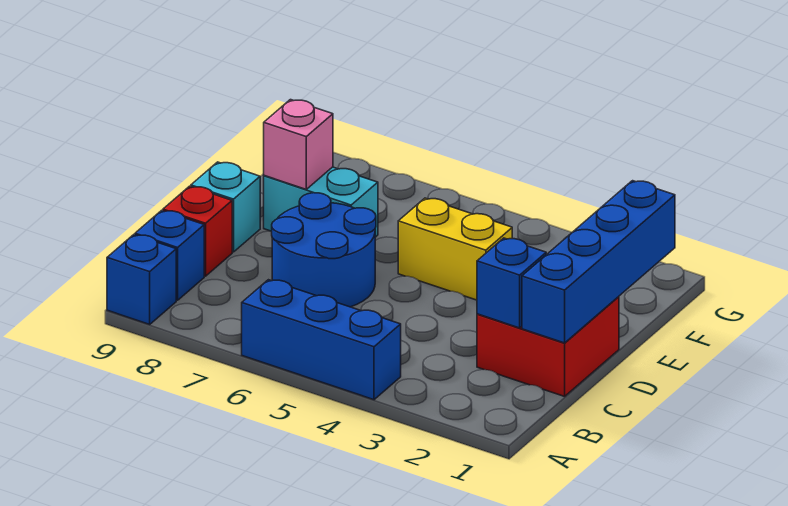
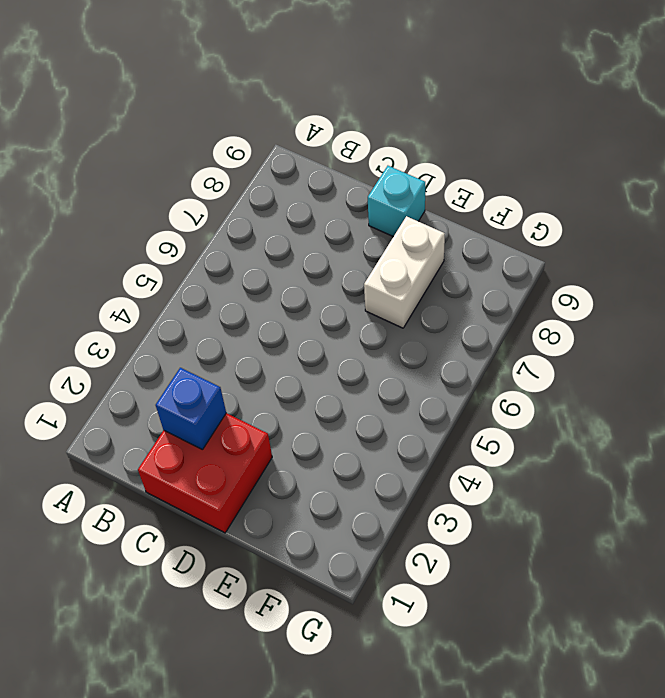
white 1x2 brick [364,216,445,328] -> cyan 1x2 brick [264,167,378,237]
none -> blue 1x3 brick [242,280,401,400]
none -> blue 1x1 brick [107,235,176,324]
none -> blue 1x1 brick [135,210,204,300]

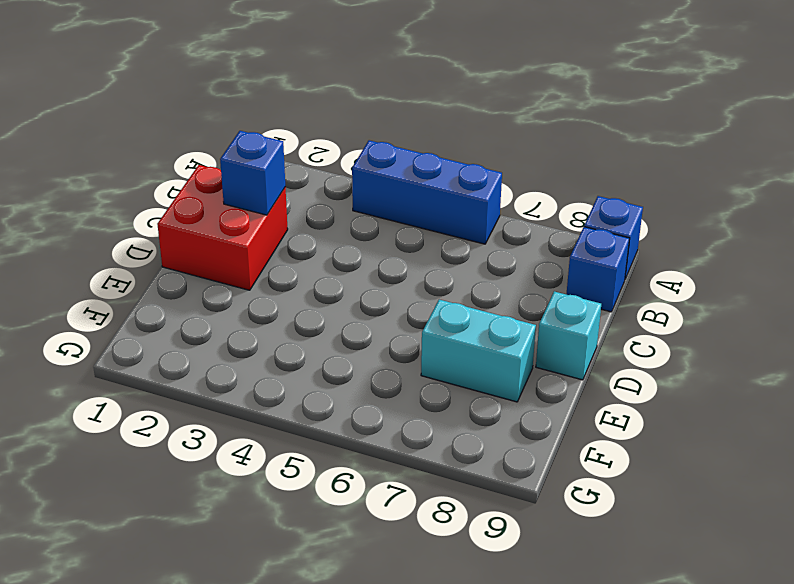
none -> blue 2x2 round brick [272,193,376,307]
none -> red 1x1 brick [163,186,232,276]
none -> yellow 1x2 brick [398,198,512,300]

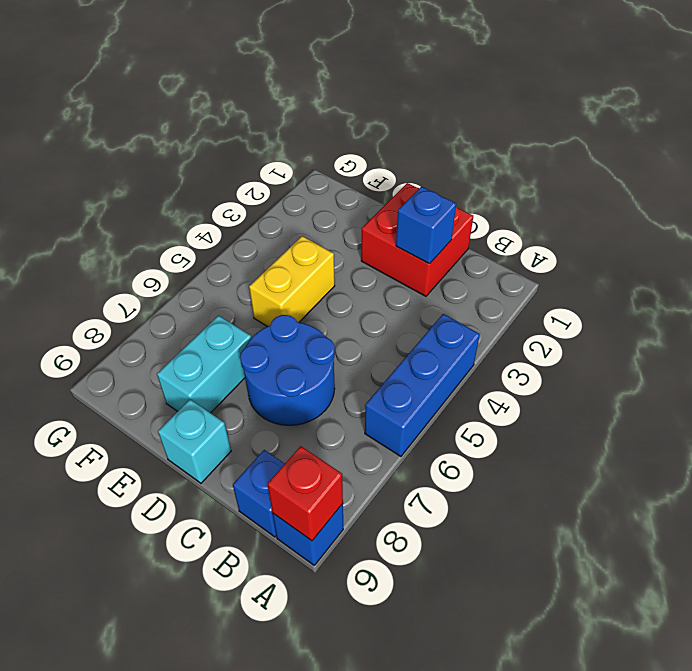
red 1x1 brick [267,446,343,541] -> red 1x1 brick moved to [163,186,232,276]
none -> blue 1x4 brick [522,181,675,343]
none -> pink 1x1 brick [264,100,333,189]

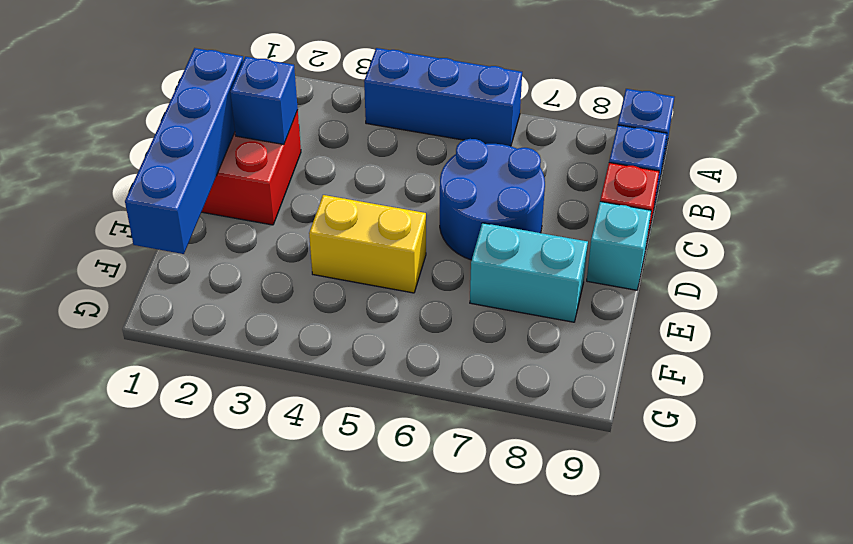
none -> pink 1x1 brick [264,100,333,189]

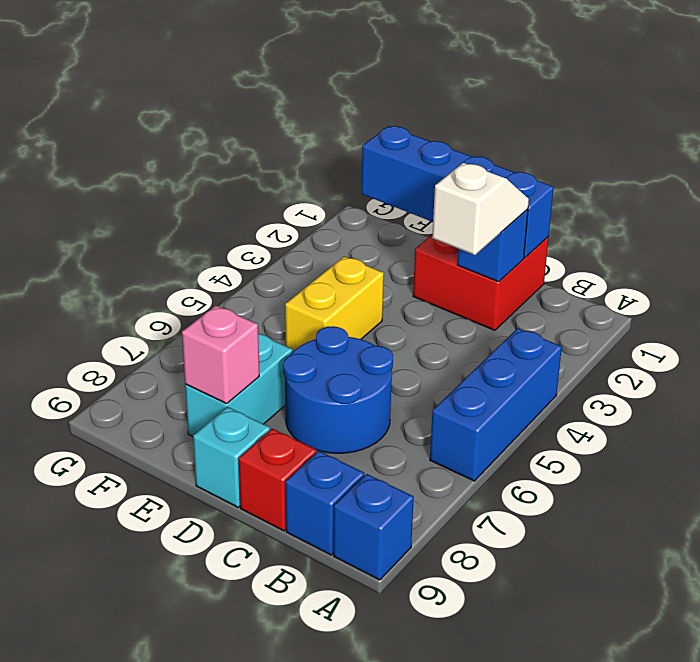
white 1x2 slope [432,163,529,255] -> none

